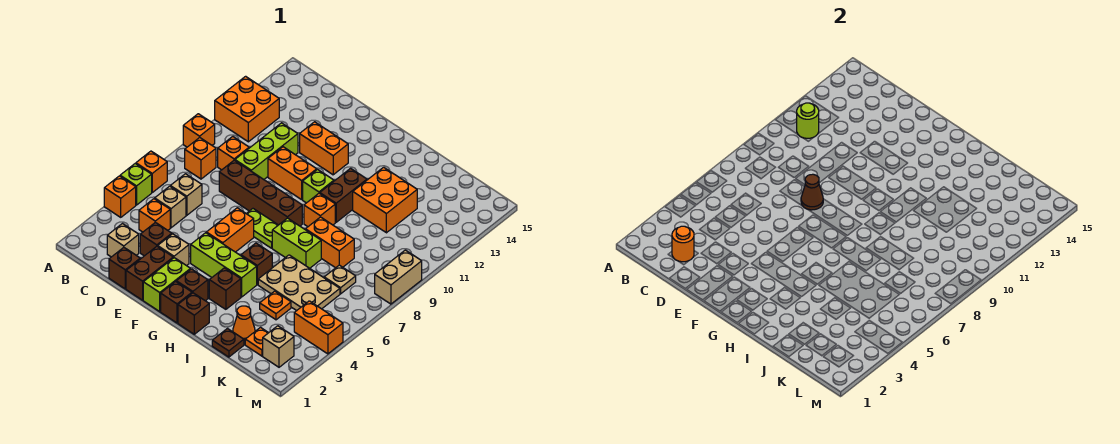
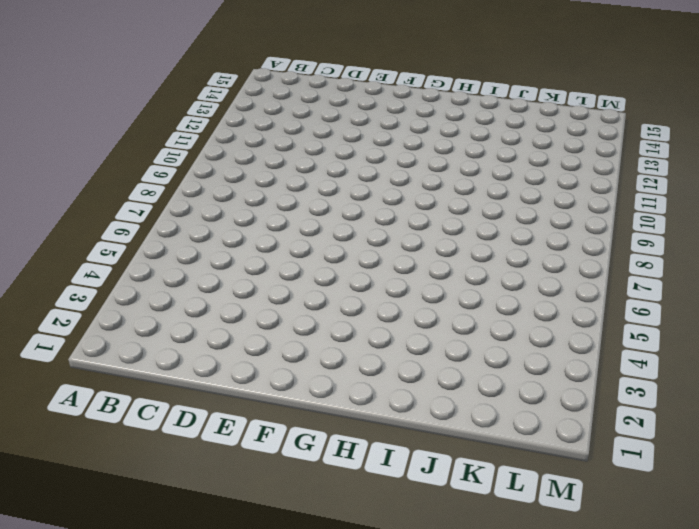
none -> orange 1x1 brick [104,176,136,217]
none -> lime 1x1 brick [120,164,152,205]
none -> orange 1x1 brick [136,151,167,192]
none -> orange 1x1 brick [183,114,215,147]

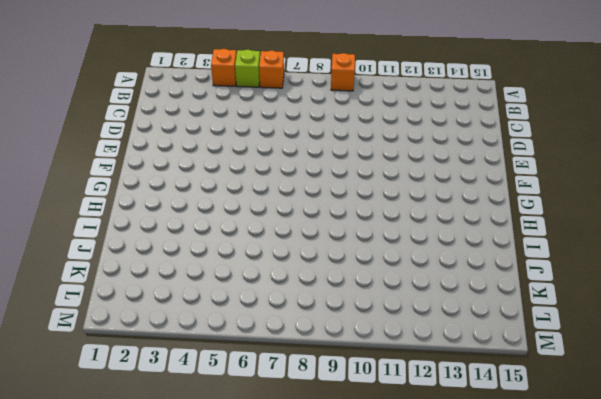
none -> orange 2x2 brick [215,76,279,142]
none -> orange 1x1 brick [185,138,216,179]
none -> tan 1x1 brick [107,224,139,257]
none -> orange 1x1 brick [139,199,170,232]

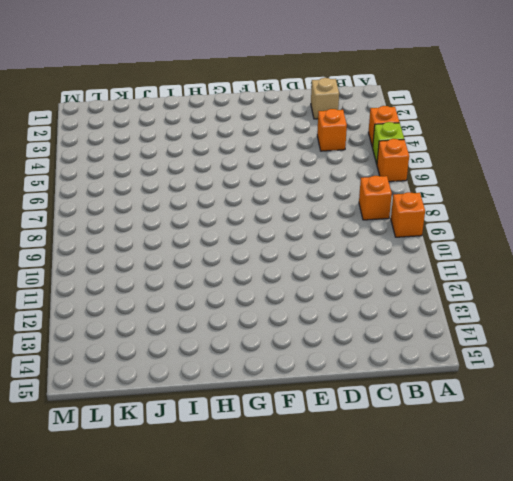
none -> orange 2x2 brick [215,76,279,142]
none -> tan 1x1 brick [155,186,186,228]
none -> tan 1x1 brick [170,174,202,215]
none -> orange 1x1 brick [218,137,249,170]

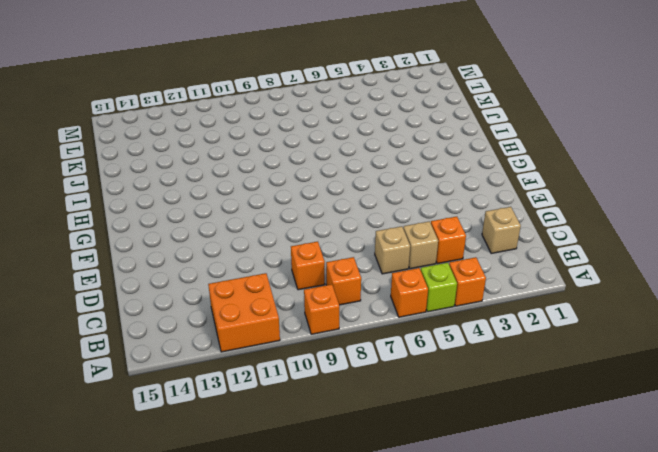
none -> brown 1x1 brick [109,248,140,289]
none -> brown 1x1 brick [140,222,172,256]
none -> brown 1x4 brick [219,160,302,226]
none -> lime 1x3 brick [235,123,298,179]

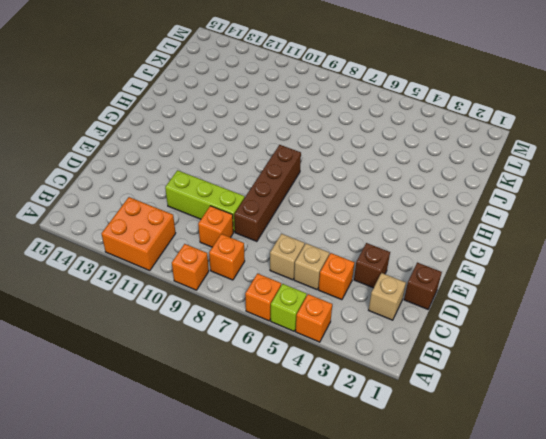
none -> brown 1x2 brick [126,246,173,300]
none -> tan 1x1 brick [158,234,189,266]
none -> orange 1x2 brick [268,147,317,200]
none -> orange 1x2 brick [300,122,348,175]

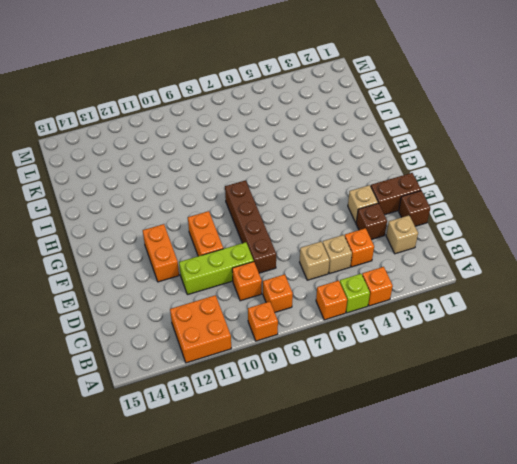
none -> lime 1x2 brick [143,258,191,312]
none -> lime 1x3 brick [191,233,257,297]
none -> orange 1x2 brick [206,208,254,252]
none -> lime 1x2 plate [246,209,278,248]

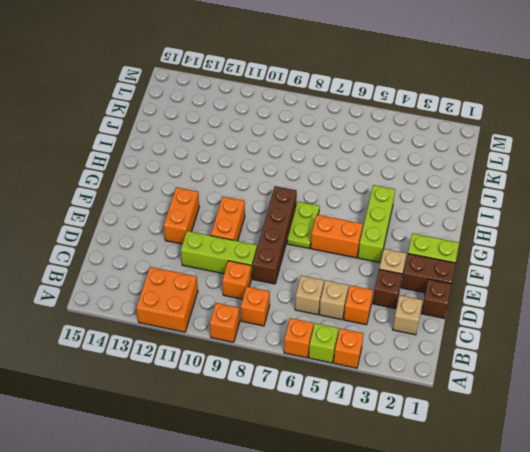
none -> brown 1x1 brick [161,281,192,323]
none -> brown 1x1 brick [176,269,208,301]
none -> lime 1x1 brick [303,170,334,203]
none -> brown 1x1 brick [178,293,209,334]

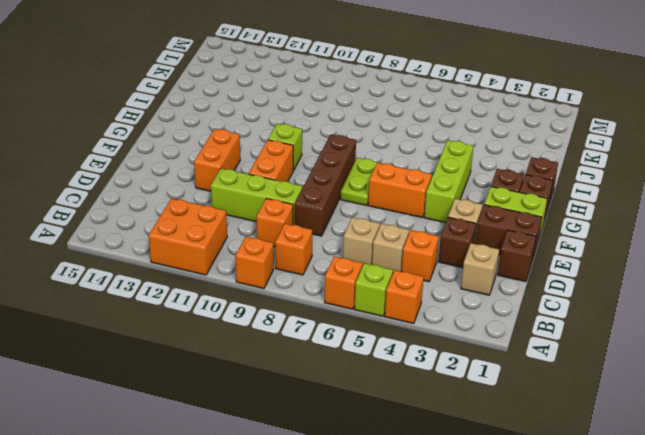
none -> brown 1x1 brick [209,268,241,309]
none -> brown 1x1 brick [241,243,272,284]
none -> lime 1x2 brick [272,218,321,268]
none -> orange 1x1 brick [304,193,335,227]

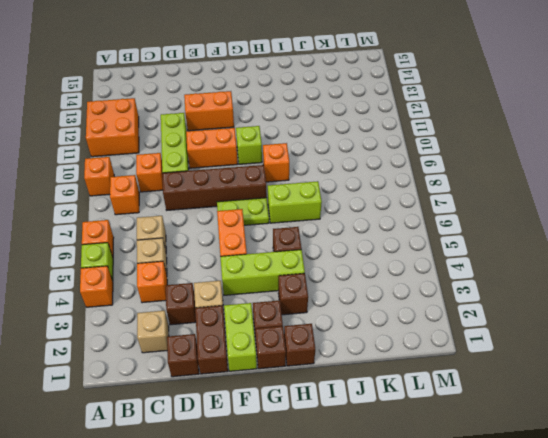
none -> brown 1x2 brick [320,168,367,222]
none -> tan 2x3 plate [258,255,340,311]
none -> orange 1x2 brick [306,217,354,268]
none -> orange 2x2 brick [353,167,417,233]

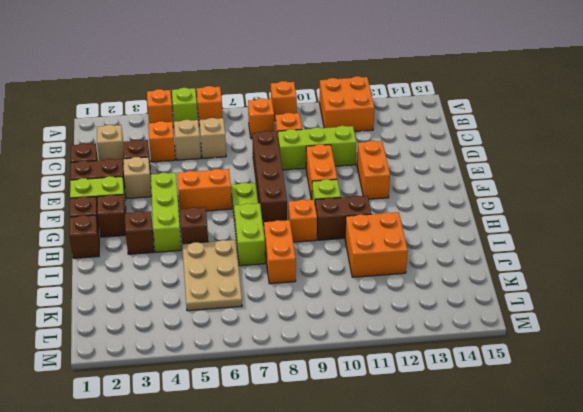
none -> brown 1x1 plate [212,329,244,357]
none -> orange 1x1 cone [233,306,255,341]
none -> orange 1x1 plate [260,291,291,320]
none -> orange 1x1 plate [245,328,268,356]

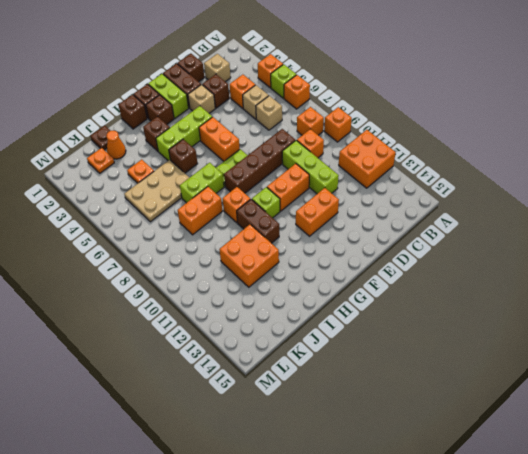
none -> tan 1x1 plate [324,265,356,294]
none -> tan 1x1 brick [263,326,294,367]
none -> orange 1x2 brick [294,301,343,354]
none -> tan 1x2 brick [375,250,422,304]

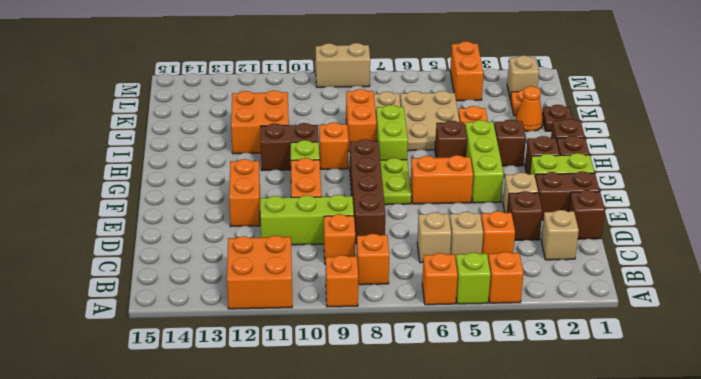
none -> lime 1x1 round brick [797,103,819,138]
none -> orange 1x1 round brick [672,226,694,262]
none -> brown 1x1 cone [801,174,823,210]

